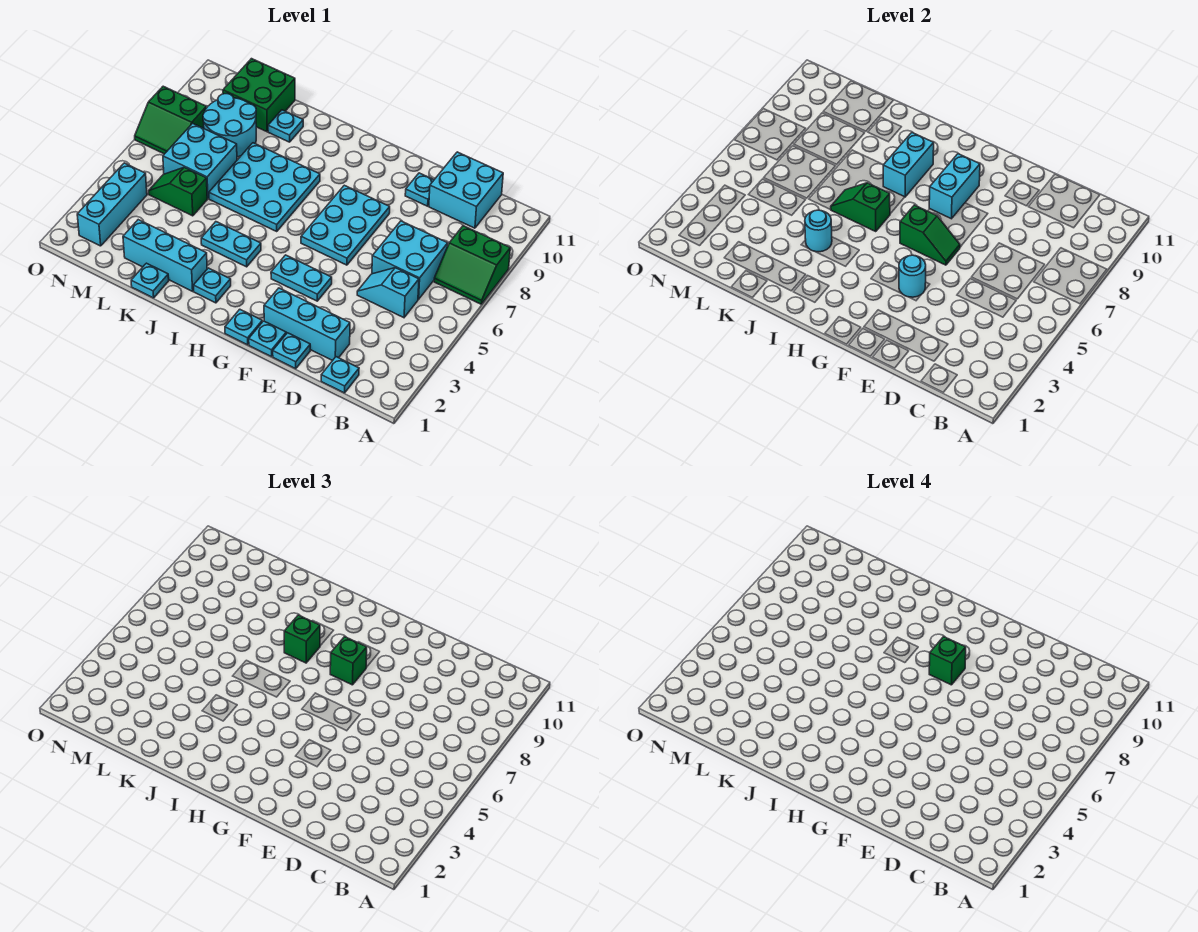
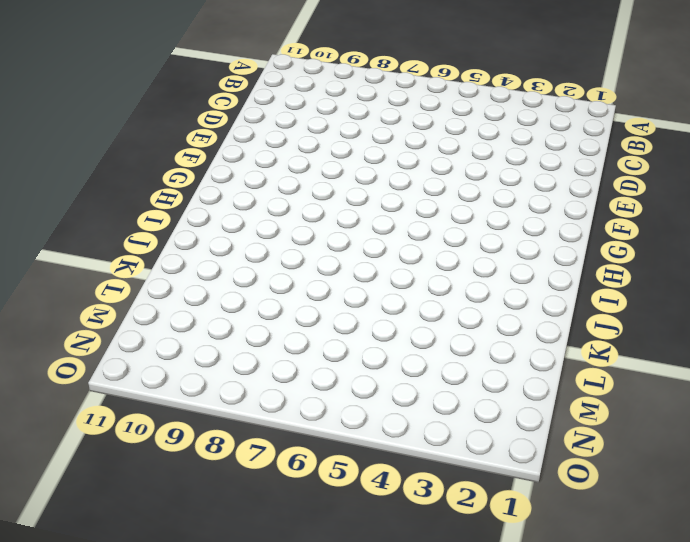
none -> green 2x2 slope [434,226,510,304]
none -> cyan 1x1 plate [321,357,359,393]
none -> cyan 1x2 slope [357,268,419,318]
none -> cyan 2x2 brick [372,221,448,299]

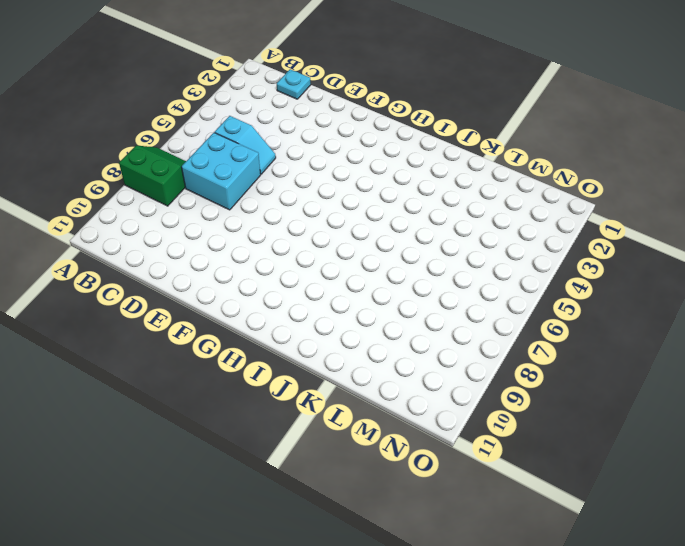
none -> cyan 2x2 brick [429,152,503,228]
none -> cyan 1x3 brick [264,288,350,361]
none -> cyan 1x1 plate [273,333,310,369]
none -> cyan 1x1 plate [405,173,434,206]

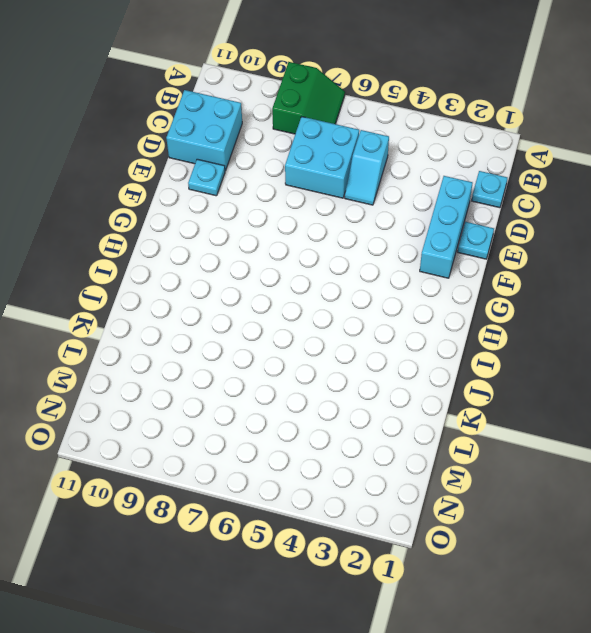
none -> cyan 1x1 plate [249,321,286,357]
none -> cyan 1x2 plate [271,255,332,301]
none -> cyan 2x3 plate [301,185,390,265]
none -> cyan 1x1 plate [225,309,262,345]

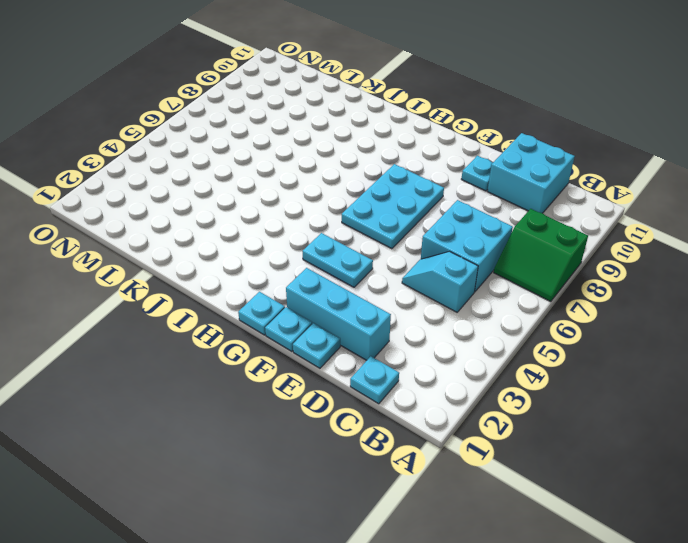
none -> cyan 1x1 plate [193,268,231,303]
none -> cyan 1x2 plate [201,222,261,267]
none -> cyan 3x3 plate [209,143,320,231]
none -> cyan 1x3 brick [123,220,207,291]

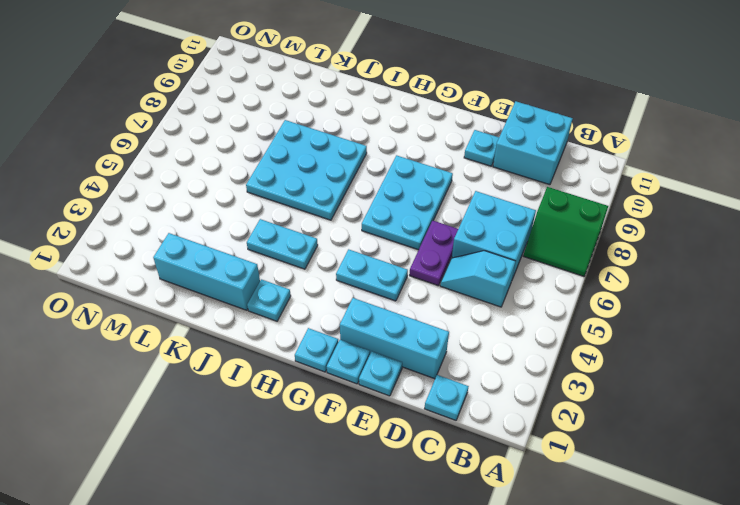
purple 1x2 plate [410,221,458,286] -> none
none -> cyan 1x1 plate [131,263,169,298]
none -> cyan 1x1 plate [268,110,303,142]
none -> green 1x2 slope [149,167,207,216]
none -> cyan 2x2 brick [163,123,237,199]

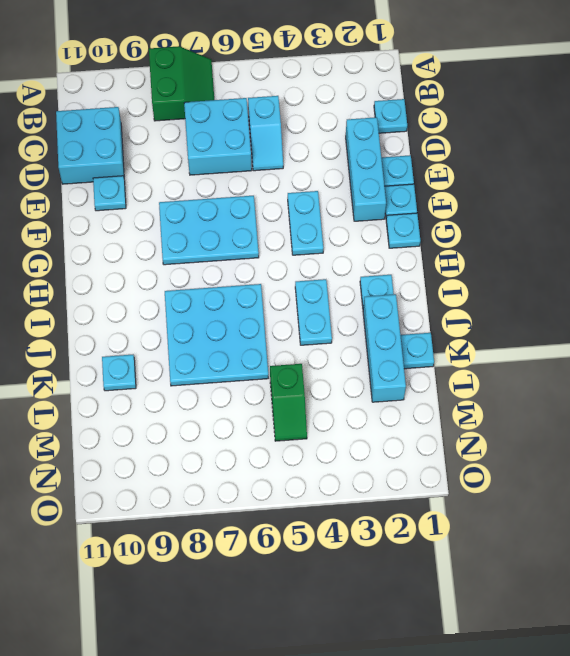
none -> cyan 2x2 brick [163,123,237,199]
none -> cyan 2x2 round brick [203,94,256,157]
none -> green 2x2 brick [223,59,295,132]
none -> cyan 1x3 brick [77,163,147,246]

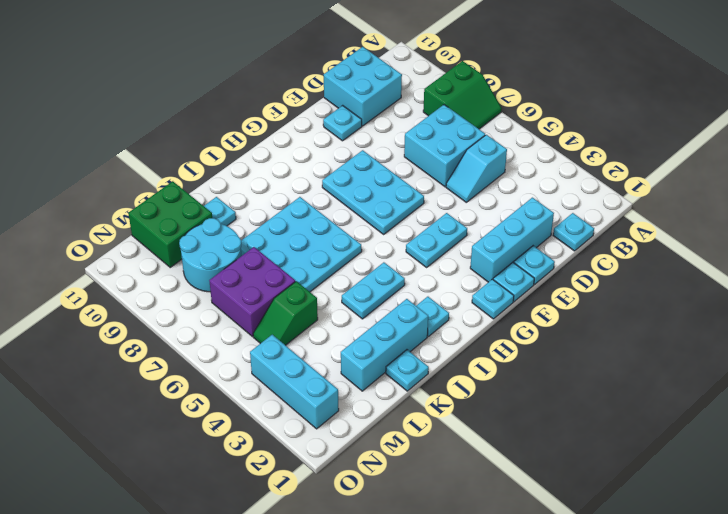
purple 2x2 brick [209,247,295,336] -> cyan 2x2 brick [163,123,237,199]
none -> green 2x2 slope [135,86,206,154]
none -> cyan 1x1 round brick [899,255,926,297]
none -> green 1x2 slope [900,205,960,265]
none -> cyan 1x2 brick [929,154,980,219]

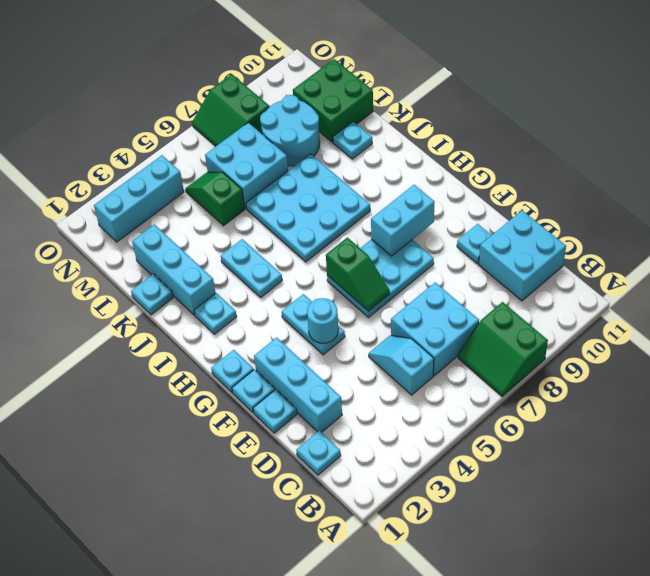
none -> green 1x2 slope [831,183,890,231]
none -> cyan 1x2 brick [883,133,934,197]
none -> cyan 1x1 round brick [805,210,832,252]
none -> green 1x1 brick [330,637,367,685]

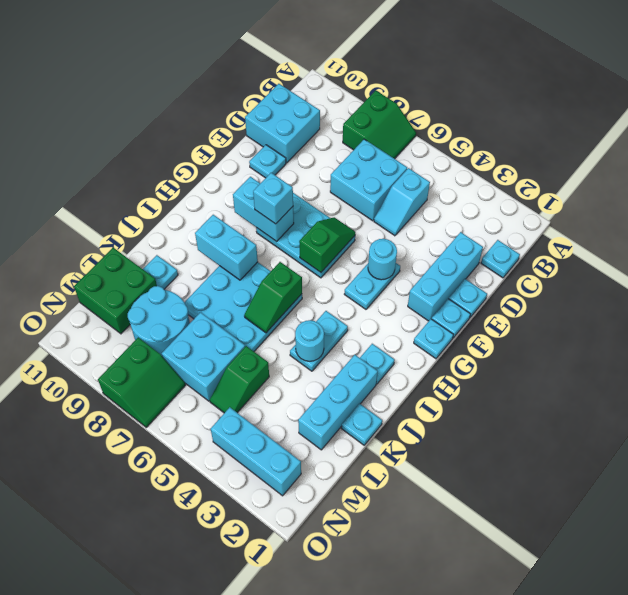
cyan 1x1 brick [253,173,293,224] -> green 1x1 brick [330,637,367,685]
none -> green 1x1 brick [284,615,320,663]
none -> green 1x1 brick [929,637,966,685]

